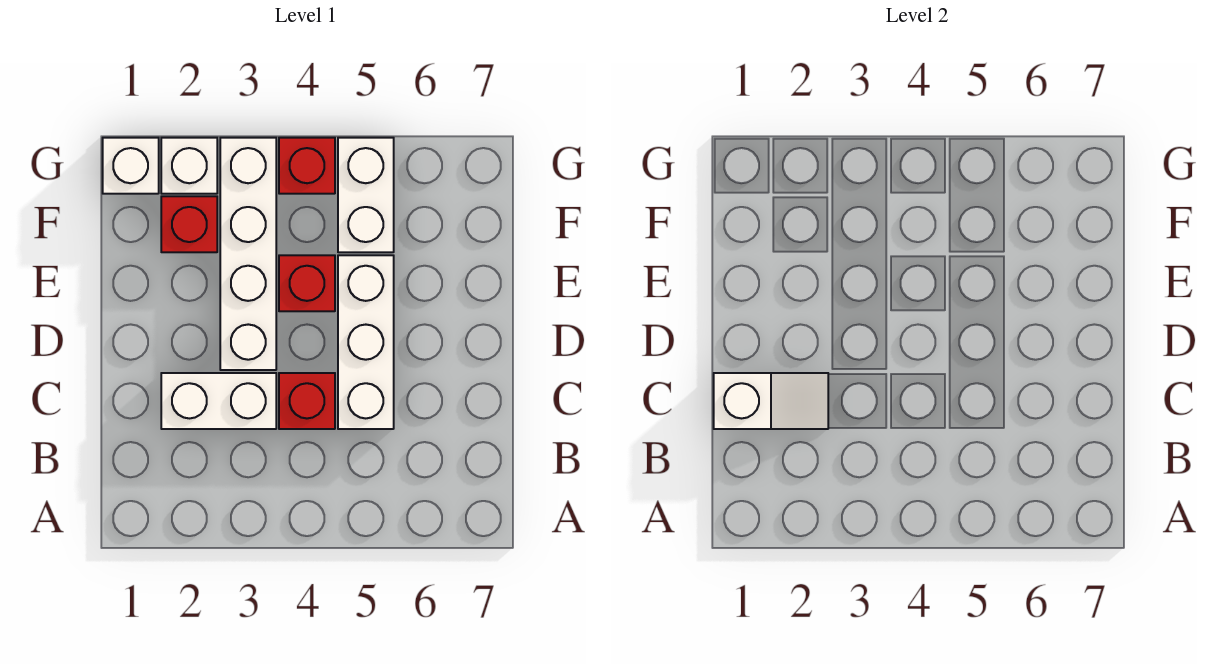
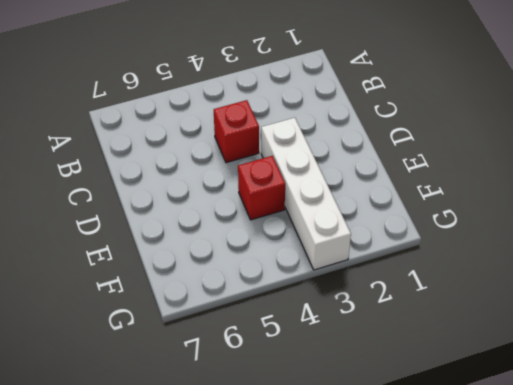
none -> white 1x2 brick [161,373,276,429]
none -> white 1x3 brick [338,255,394,429]

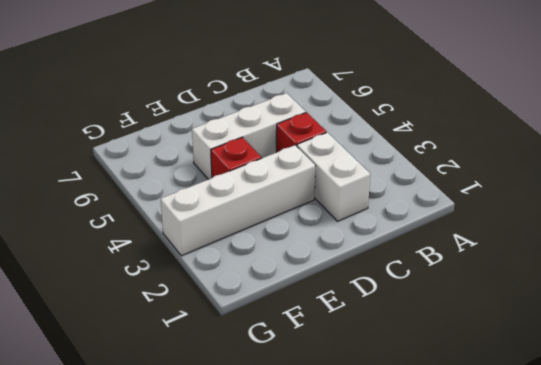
none -> red 1x1 brick [161,196,217,252]
none -> white 1x2 brick [338,138,394,252]

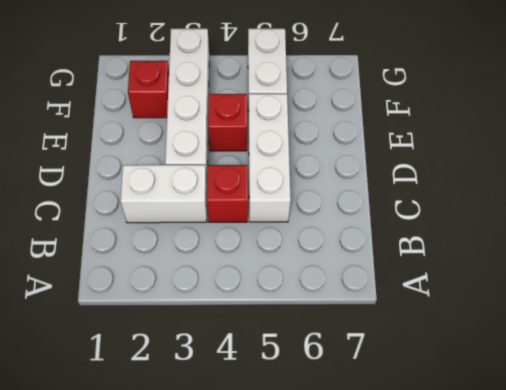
none -> white 1x1 brick [103,138,159,194]
none -> white 1x1 brick [161,138,217,194]

